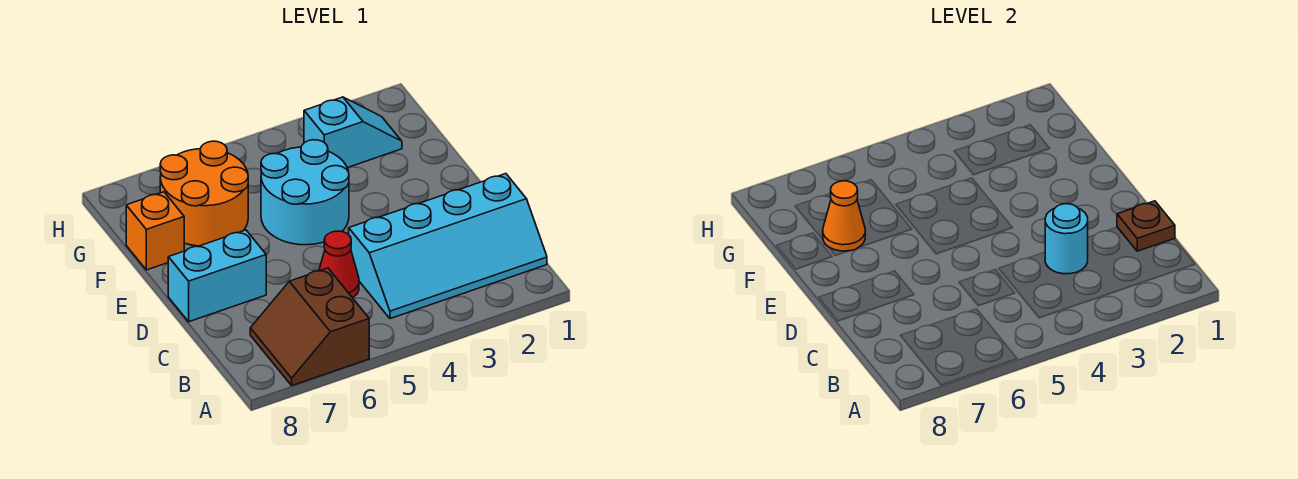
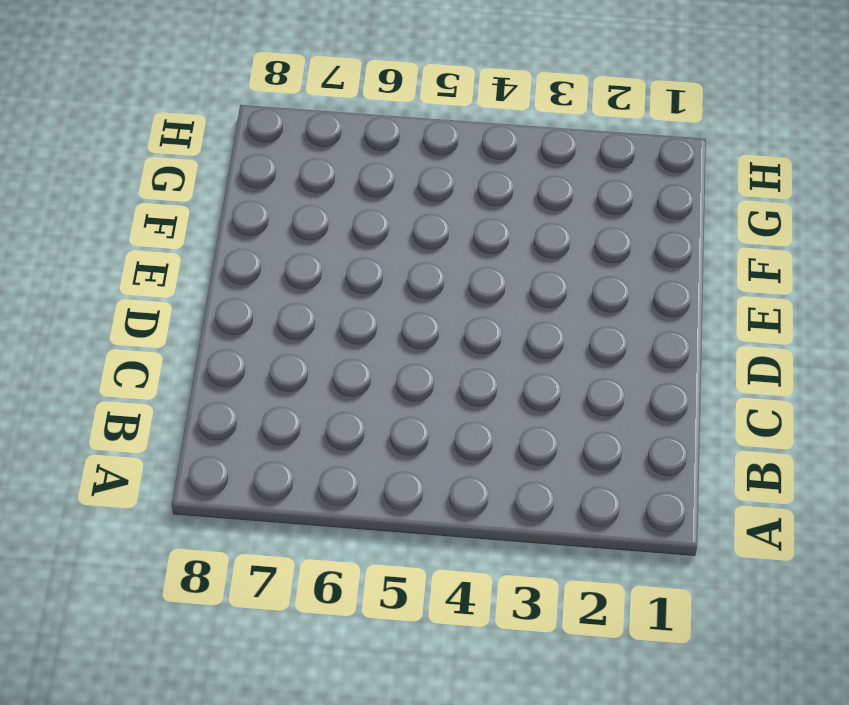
none -> brown 2x2 slope [250,268,369,386]
none -> cyan 2x4 slope [349,174,547,319]

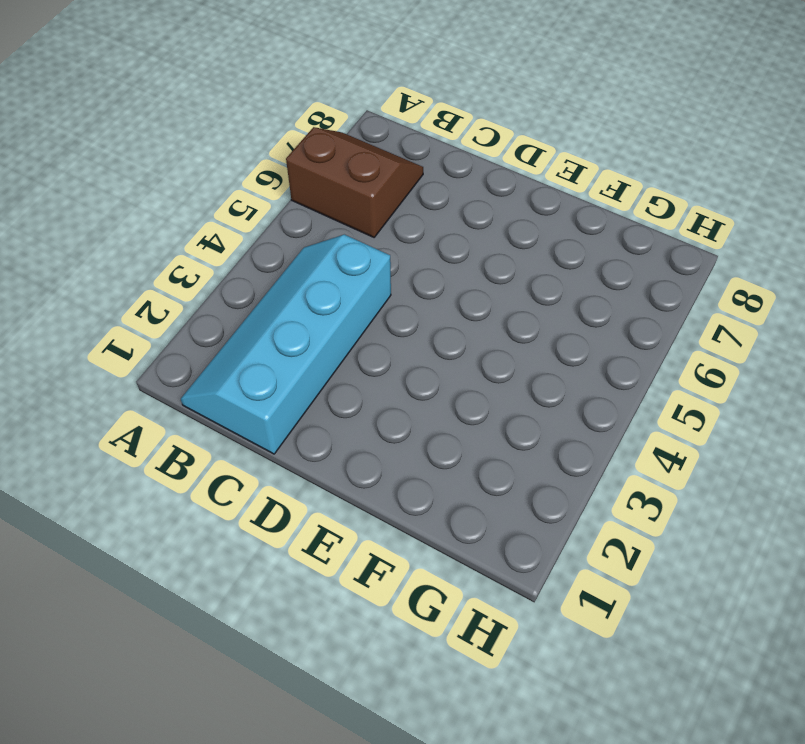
none -> red 1x1 cone [319,231,359,298]
none -> cyan 1x2 brick [168,230,266,322]

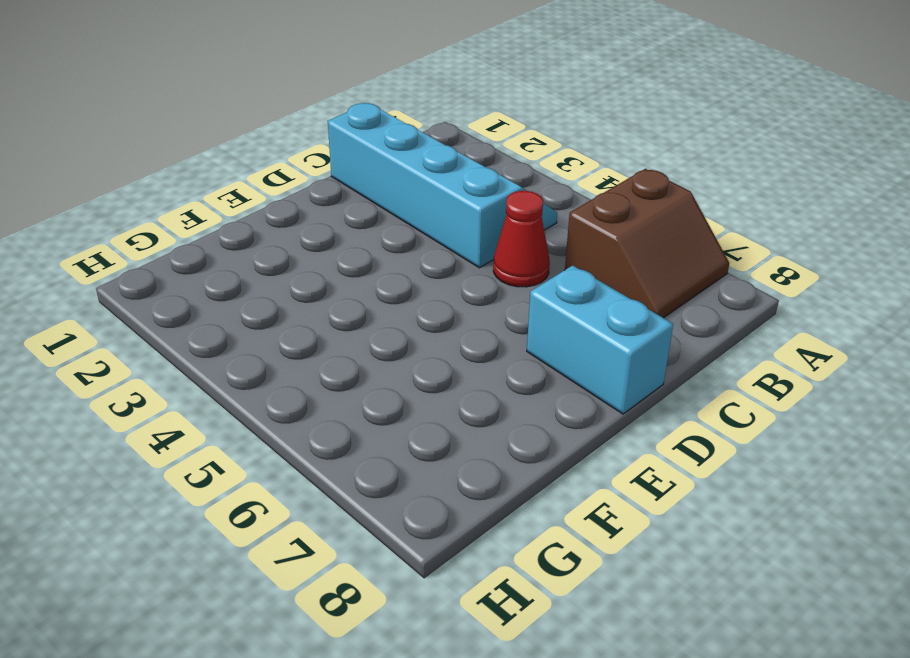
none -> cyan 2x2 round brick [261,140,349,245]
none -> orange 2x2 round brick [160,141,248,246]

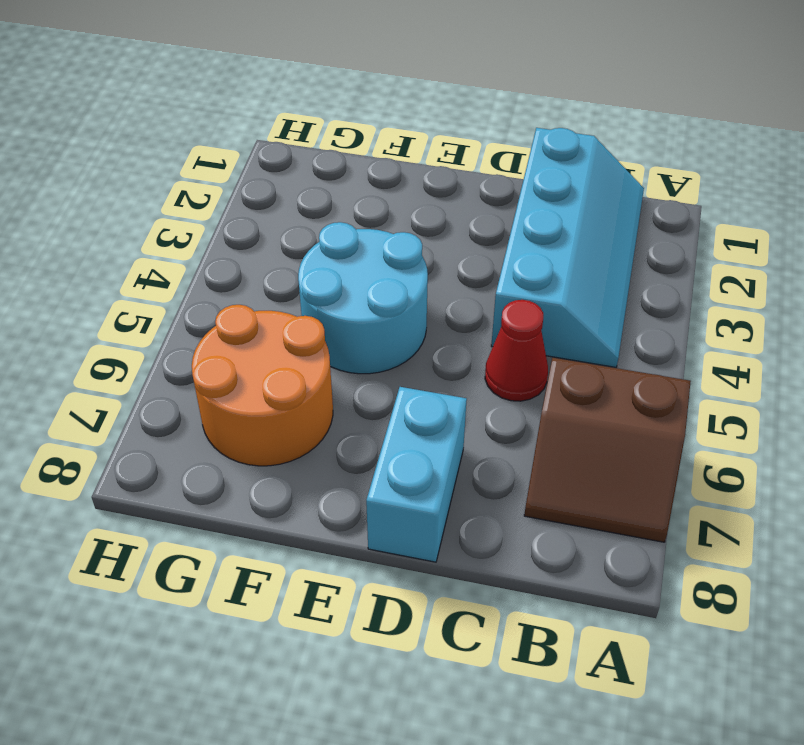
none -> orange 1x1 brick [126,192,184,270]
none -> cyan 1x2 slope [304,97,402,168]

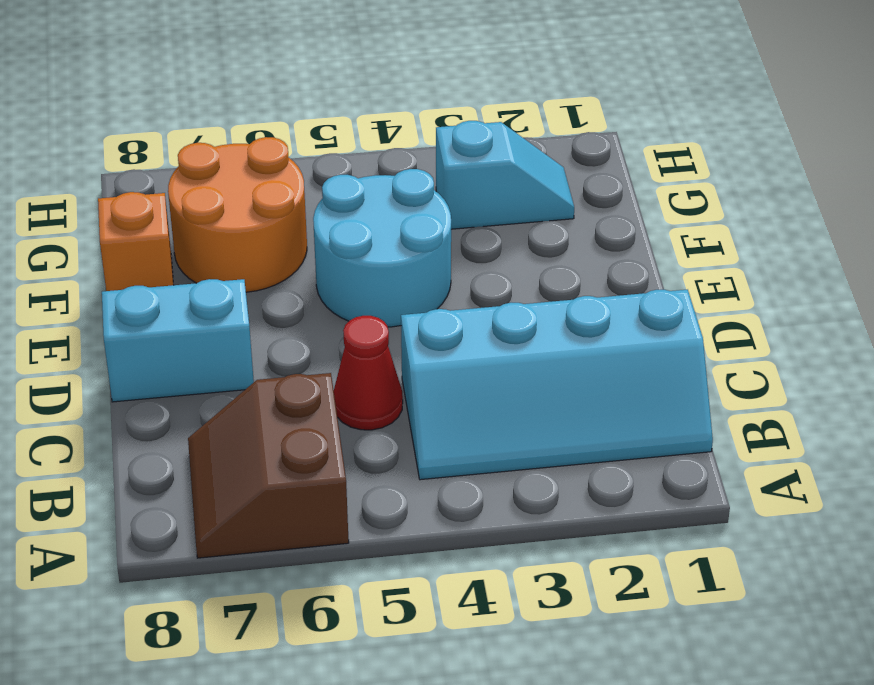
none -> brown 1x1 plate [1117,201,1175,251]
none -> cyan 1x1 round brick [1045,204,1088,274]

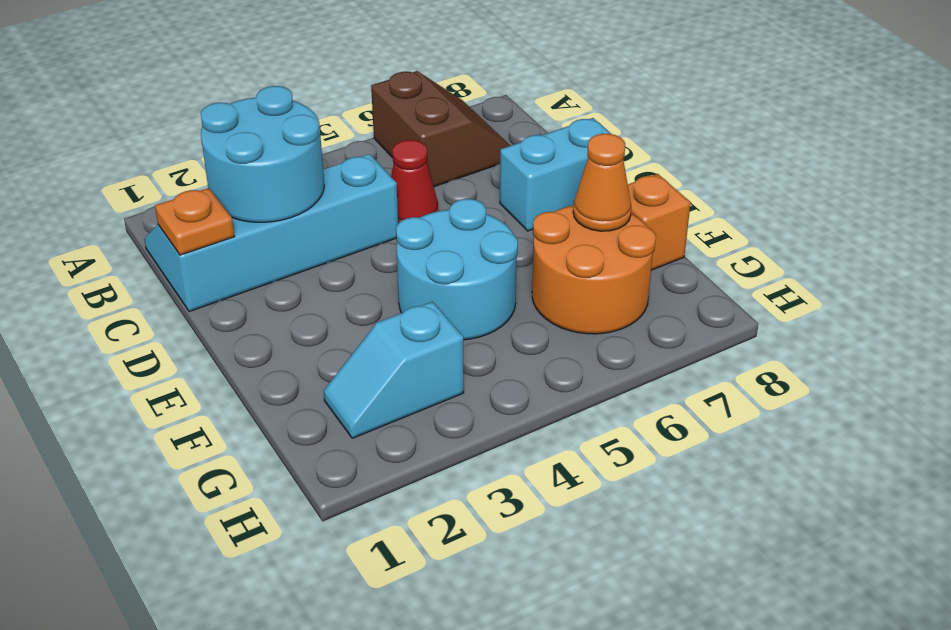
cyan 2x2 round brick [201,86,324,222] -> cyan 1x1 round brick [1045,204,1088,274]
orange 1x1 plate [155,188,234,255] -> brown 1x1 plate [1117,201,1175,251]

